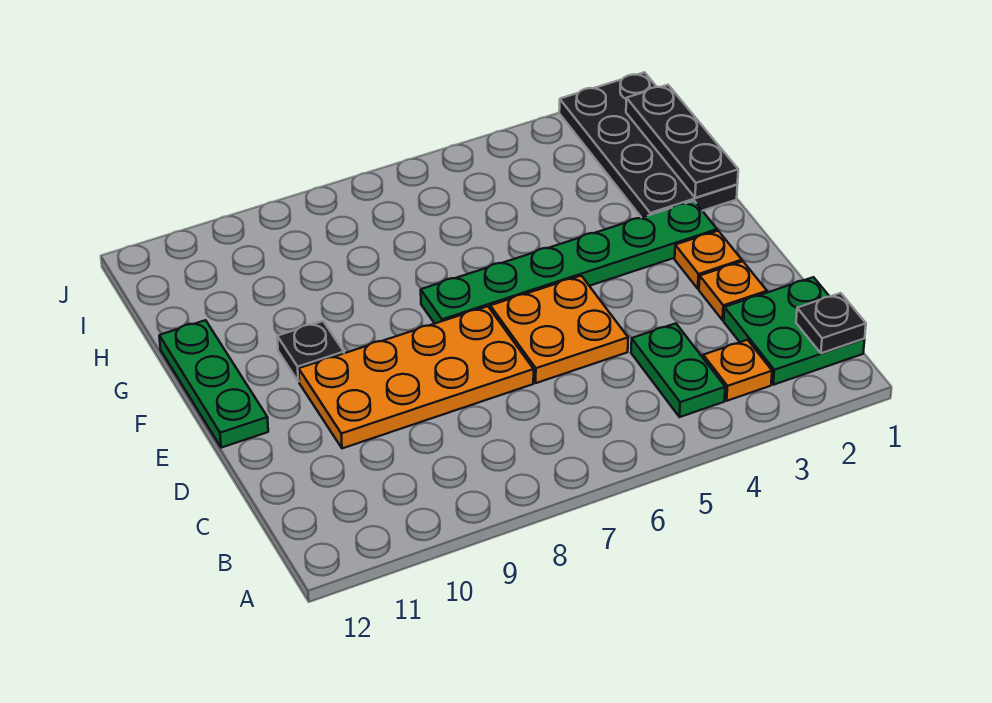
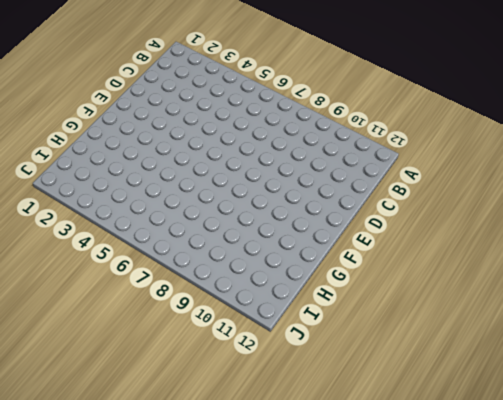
none -> green 2x2 plate [724,277,865,385]
none -> orange 1x1 plate [703,340,772,401]
none -> green 1x2 plate [631,323,725,417]

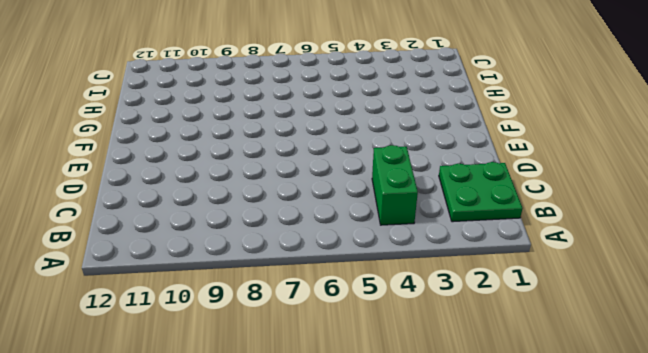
green 1x2 brick [372,145,418,225] -> green 1x2 plate [631,323,725,417]
none -> orange 1x1 plate [703,340,772,401]
none -> orange 1x1 plate [699,261,767,320]
none -> orange 2x2 plate [490,276,628,383]

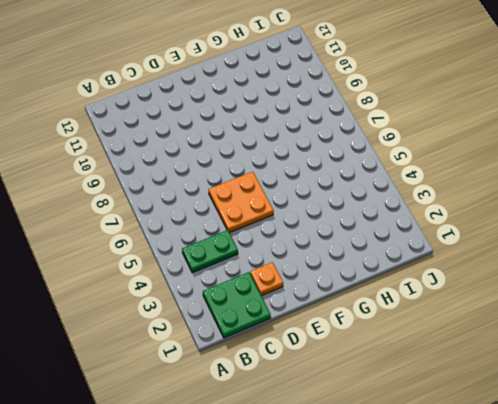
none -> orange 1x1 plate [703,340,772,401]
none -> orange 2x4 plate [299,306,534,448]
none -> orange 1x1 plate [675,231,742,289]

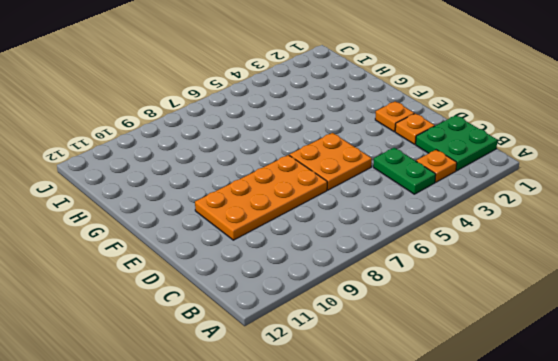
none -> green 1x3 plate [159,320,268,448]
none -> green 1x6 plate [421,201,717,323]
none -> black 1x1 plate [277,321,344,382]

